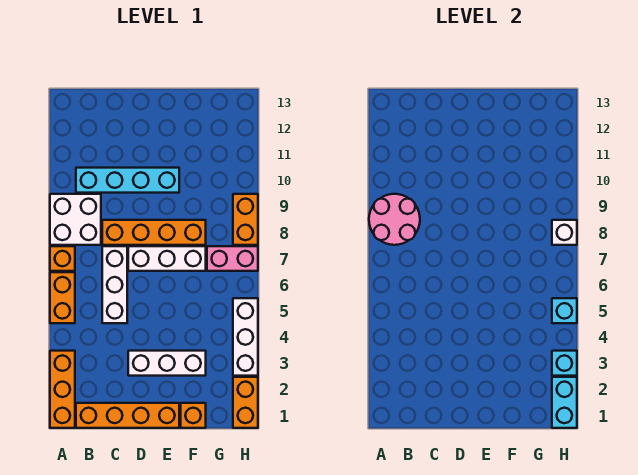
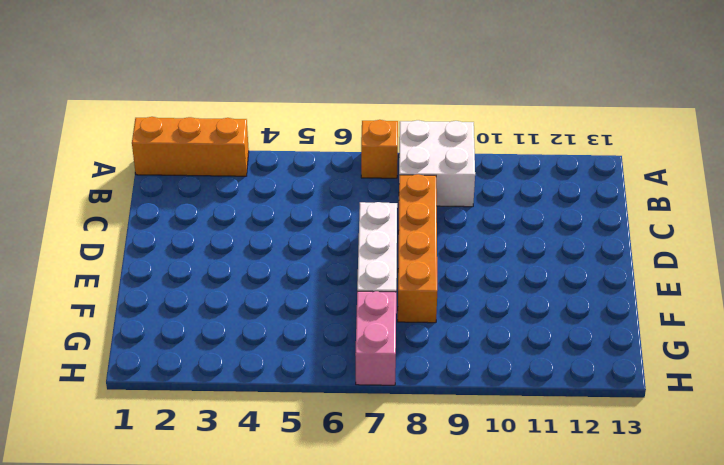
none -> orange 1x2 brick [50,272,75,323]
none -> orange 1x4 brick [76,403,179,428]
none -> cyan 1x4 brick [76,168,179,193]

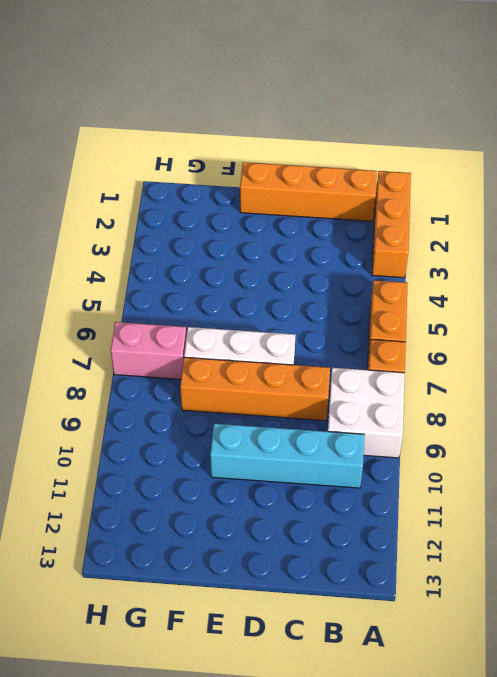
none -> white 1x3 brick [102,246,127,323]
none -> white 1x3 brick [128,351,206,376]
none -> orange 1x1 brick [181,403,206,428]

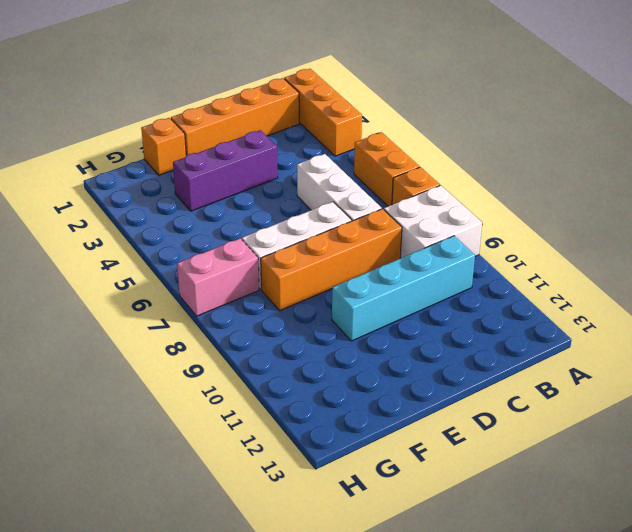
purple 1x3 brick [173,130,278,211] -> white 1x3 brick [128,351,206,376]
none -> orange 1x2 brick [233,377,258,428]
none -> white 1x3 brick [233,298,258,376]
none -> orange 1x2 brick [233,194,258,245]

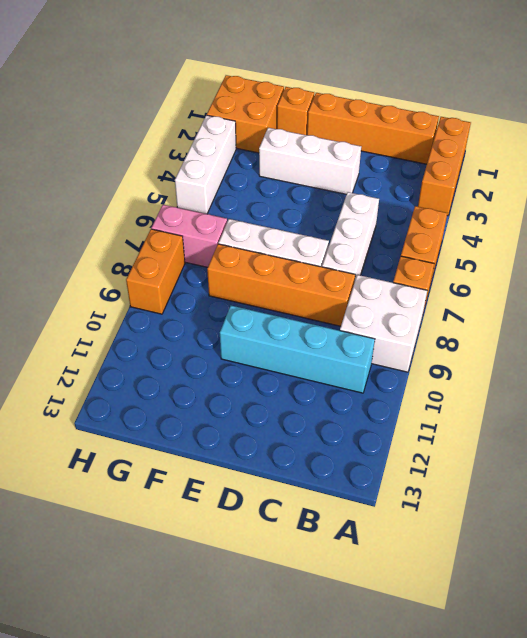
orange 2x2 brick [207,75,284,153] -> orange 1x2 brick [233,377,258,428]
none -> pink 2x2 round brick [369,194,420,245]
none -> cyan 1x2 brick [552,377,577,428]
none -> cyan 1x1 brick [552,351,577,376]

